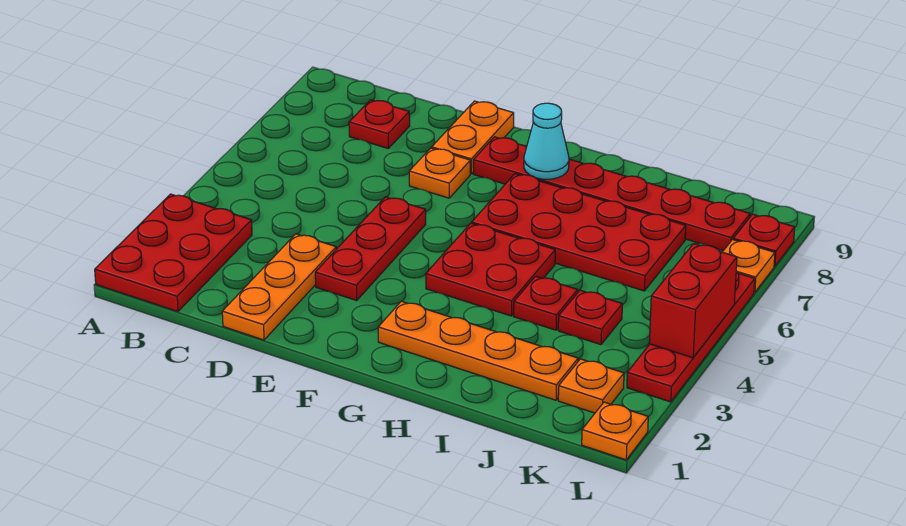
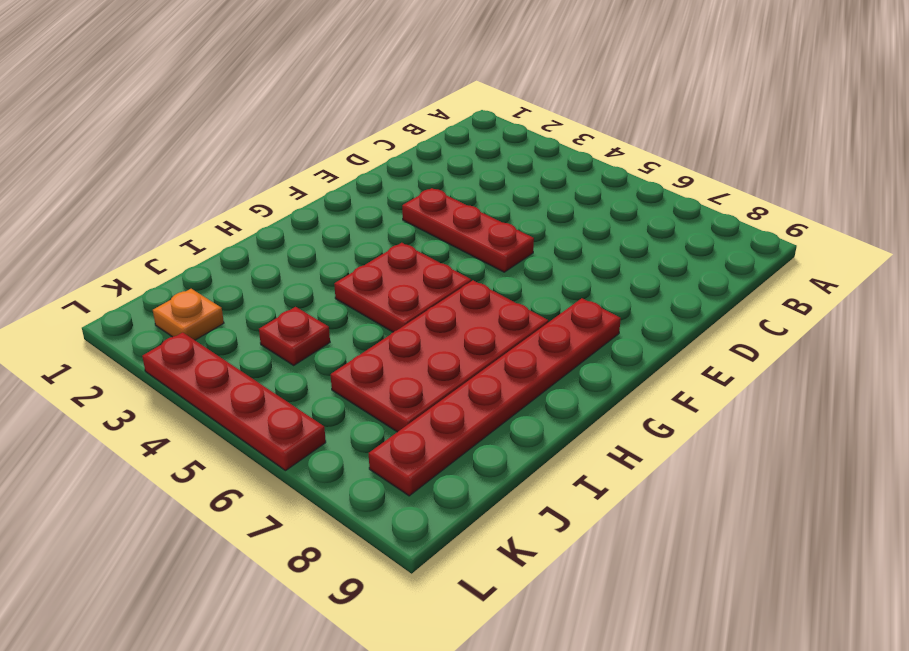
none -> red 2x3 plate [95,194,252,311]
none -> red 1x1 plate [349,100,410,148]
none -> orange 1x3 plate [222,234,336,340]

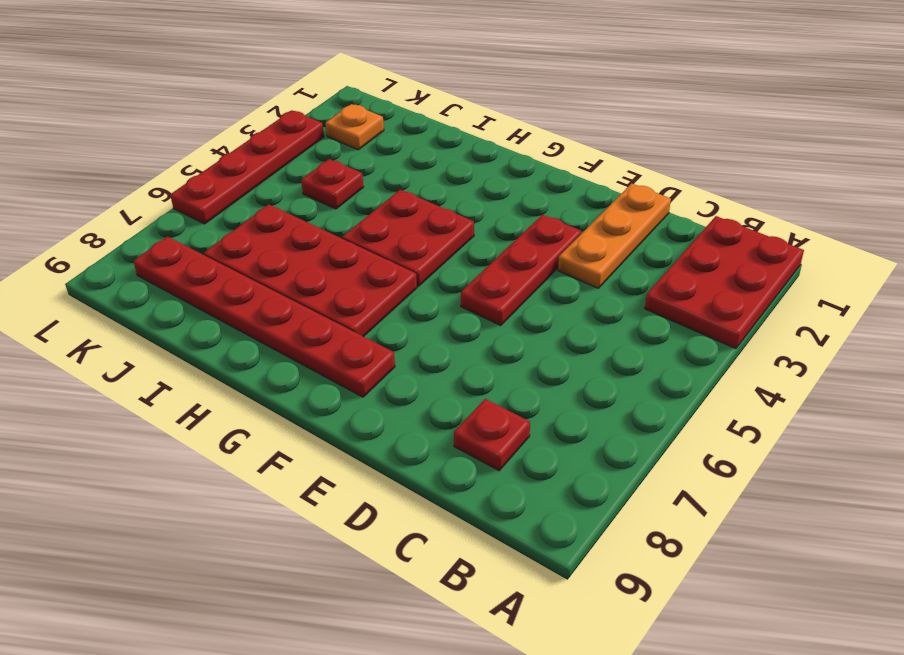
none -> orange 1x1 plate [409,148,470,198]
none -> orange 1x2 plate [432,101,514,174]
none -> orange 1x4 plate [378,301,578,400]

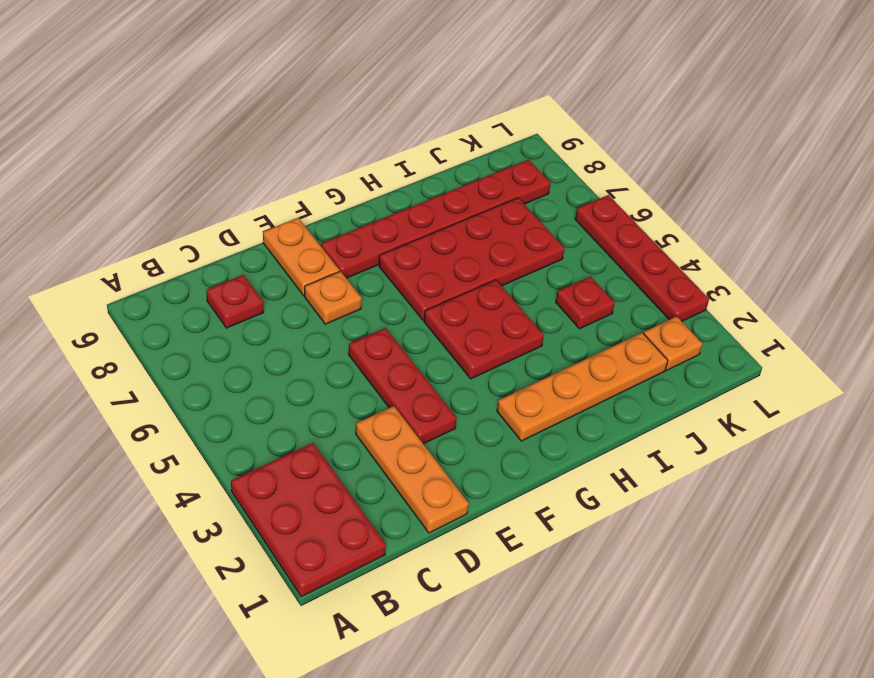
none -> red 1x1 plate [514,276,578,330]
none -> orange 1x1 plate [582,402,648,460]
none -> orange 1x1 plate [723,240,775,292]

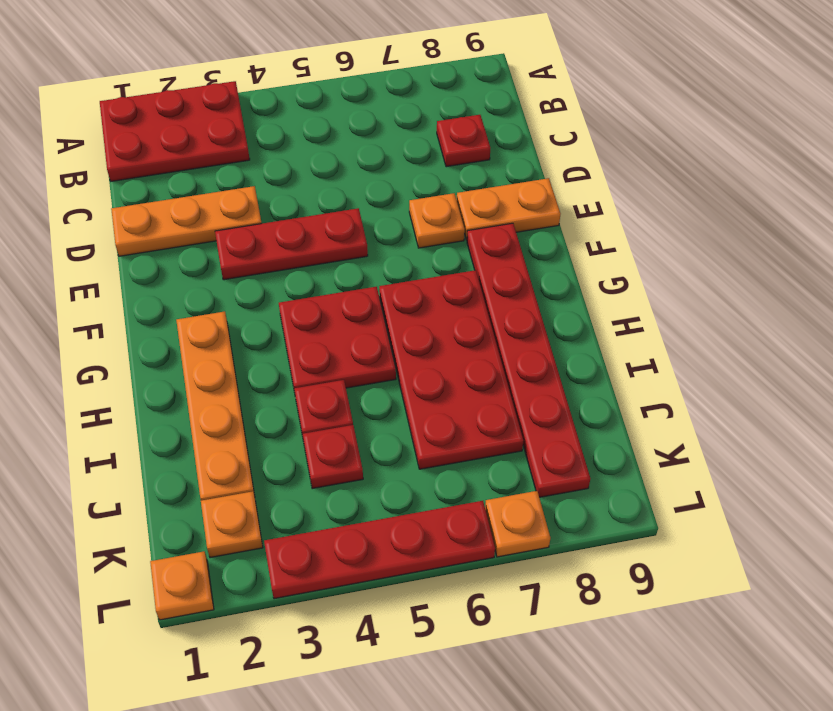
none -> red 1x1 plate [733,214,795,266]
none -> cyan 1x1 cone [524,103,569,179]
none -> red 1x2 brick [649,244,737,358]

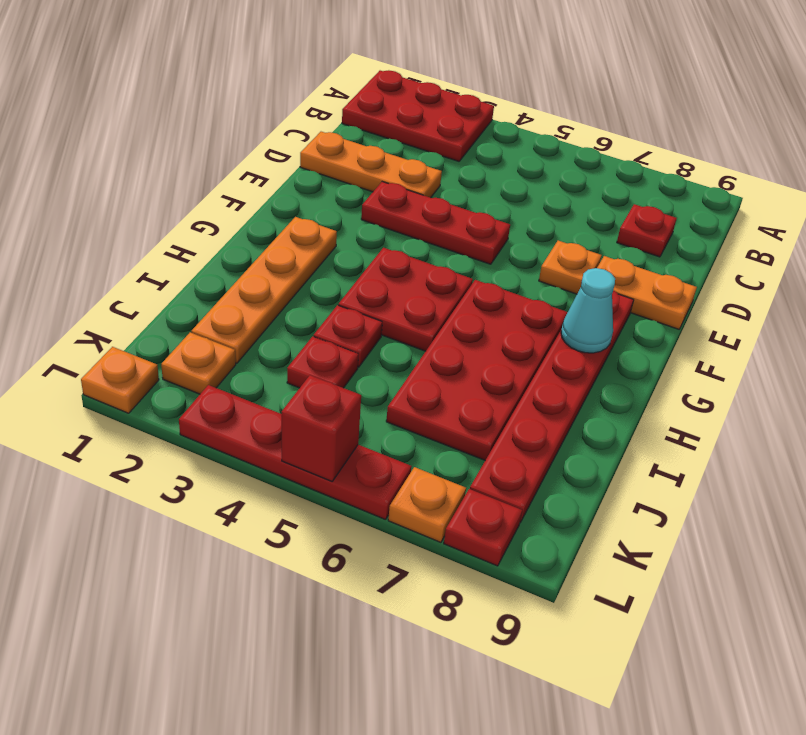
red 1x1 brick [282,375,361,481] -> red 1x2 brick [649,244,737,358]

